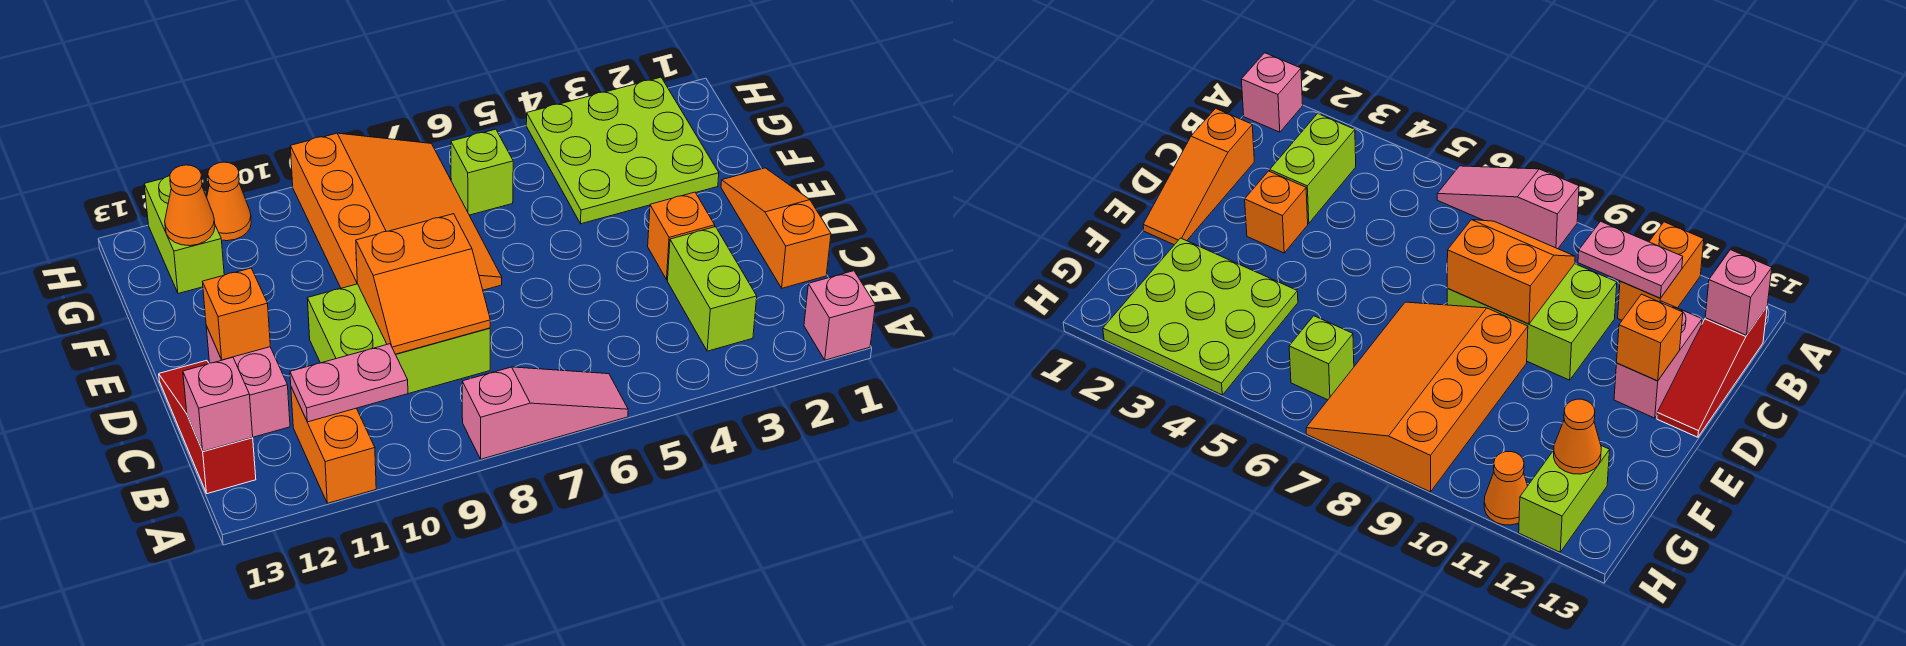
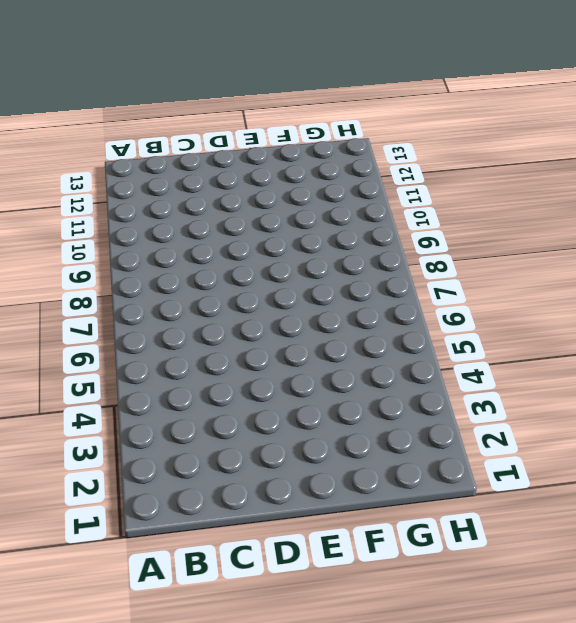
none -> pink 1x1 brick [804,271,875,360]
none -> pink 1x3 slope [462,367,628,459]
none -> orange 1x2 brick [291,387,376,503]

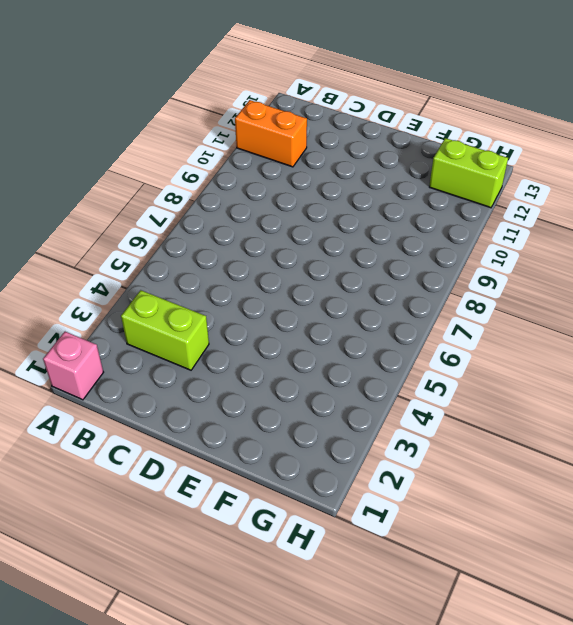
none -> pink 1x3 slope [462,367,628,459]
none -> red 1x3 slope [159,360,256,494]
none -> orange 1x3 slope [721,168,831,288]

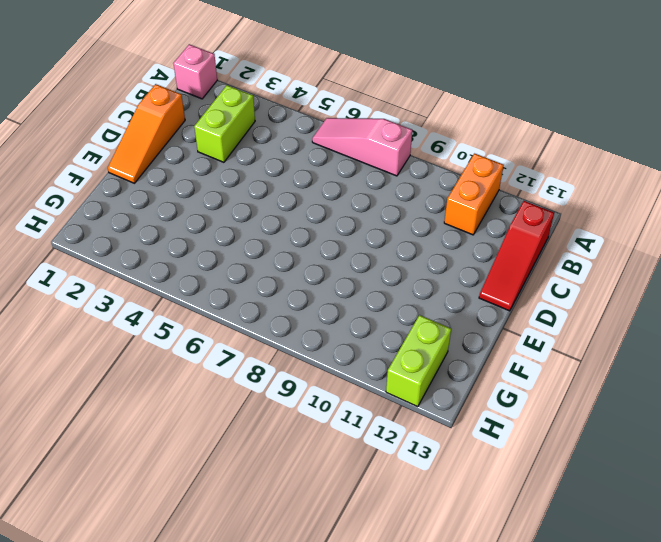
none -> lime 2x3 brick [307,284,490,394]
none -> pink 1x2 brick [206,326,290,437]
none -> orange 1x1 brick [648,192,715,280]

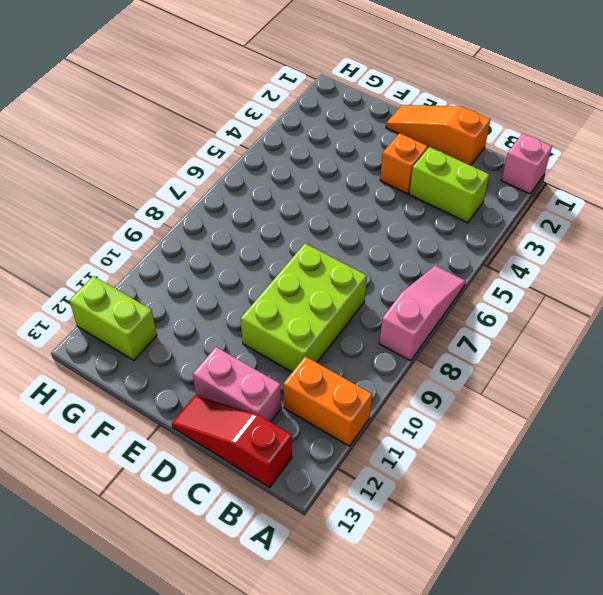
none -> orange 3x4 slope [290,133,502,290]
none -> lime 3x3 plate [526,77,719,224]
none -> lime 1x1 brick [451,129,513,215]

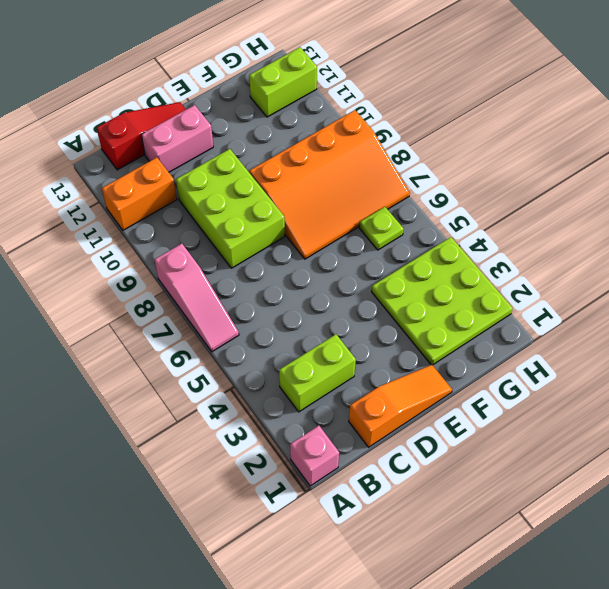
lime 1x1 plate [359,207,404,250] -> lime 1x1 brick [451,129,513,215]
none -> orange 1x1 brick [648,192,715,280]
none -> orange 1x1 cone [207,162,251,241]
none -> pink 1x2 plate [290,344,408,422]

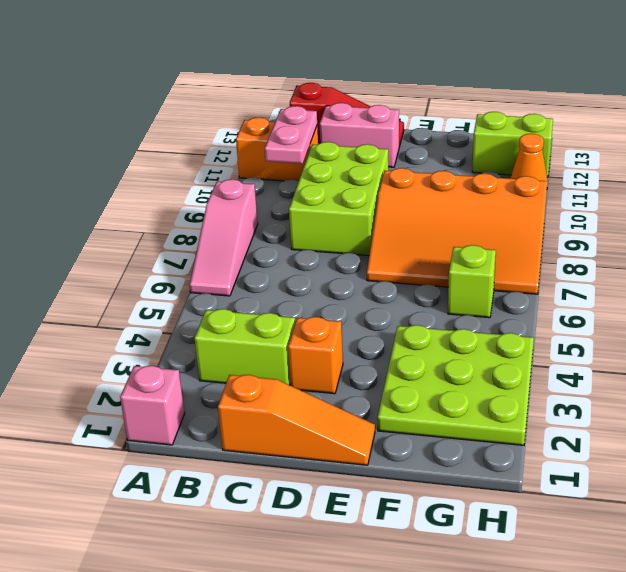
none -> pink 1x1 brick [183,357,253,451]
none -> orange 2x2 slope [356,214,490,354]
none -> orange 1x1 brick [203,268,270,360]

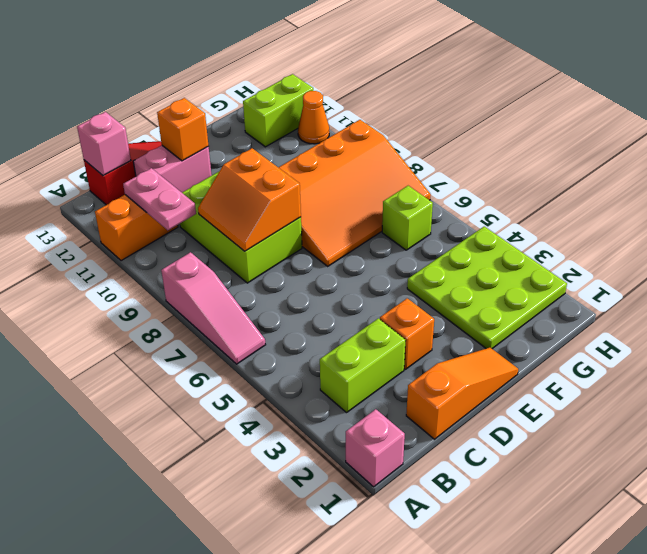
none -> orange 1x1 cone [165,165,215,246]

